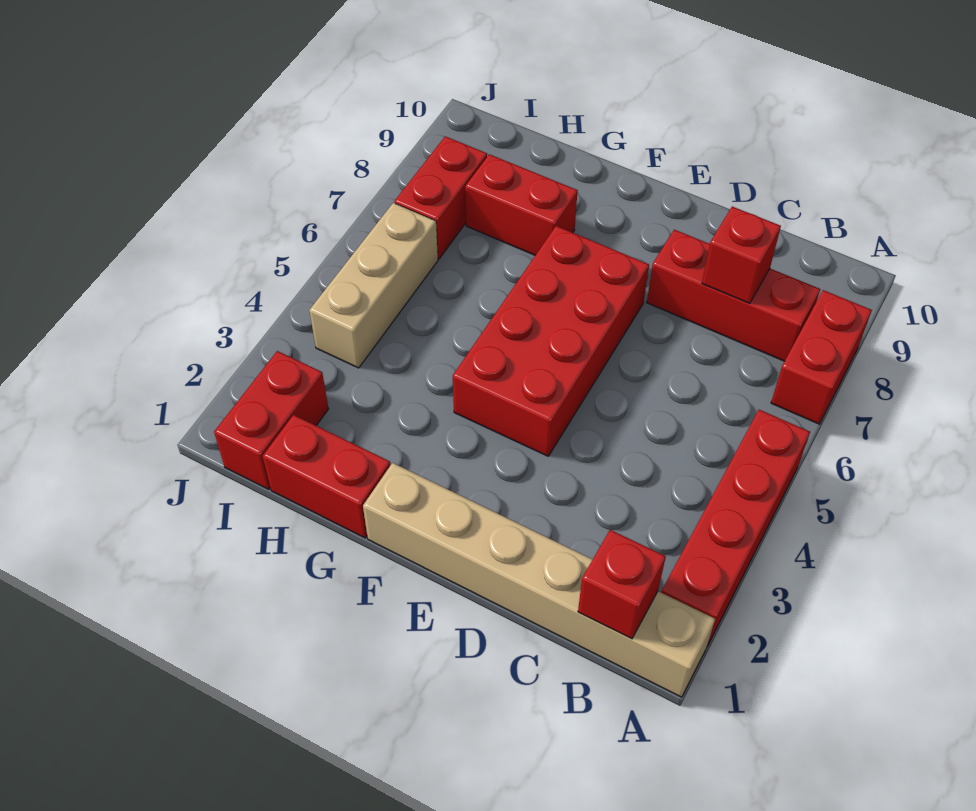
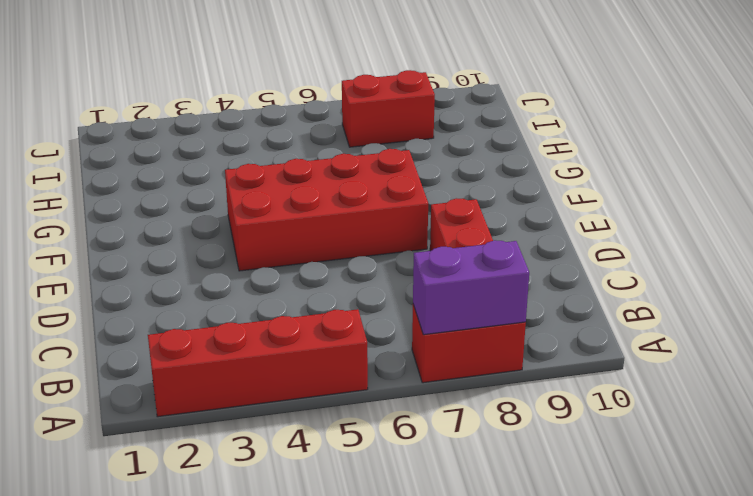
purple 1x2 brick [413,240,529,335] -> none
none -> tan 1x6 brick [363,463,715,697]
none -> red 1x2 brick [263,415,390,538]
none -> red 1x2 brick [465,154,578,255]

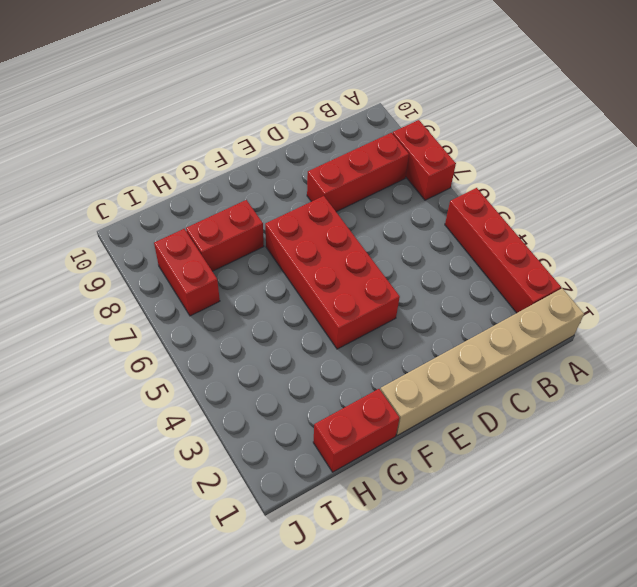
none -> red 1x2 brick [214,351,328,489]
none -> tan 1x3 brick [309,203,438,368]
none -> red 1x1 brick [578,530,666,639]

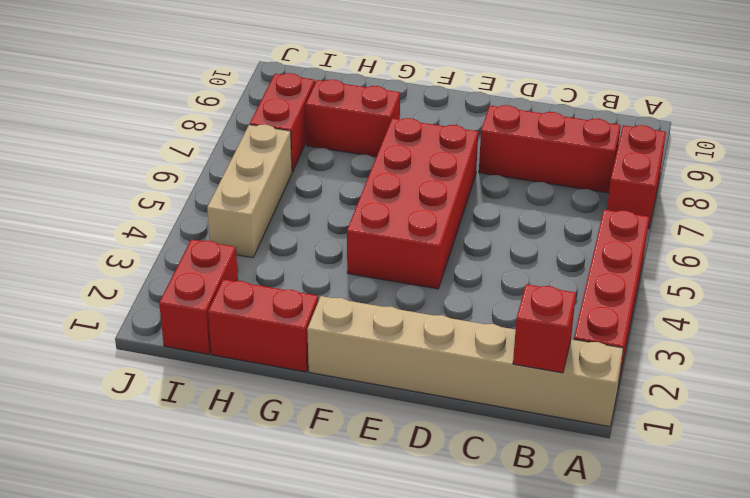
none -> red 1x1 brick [702,207,781,304]

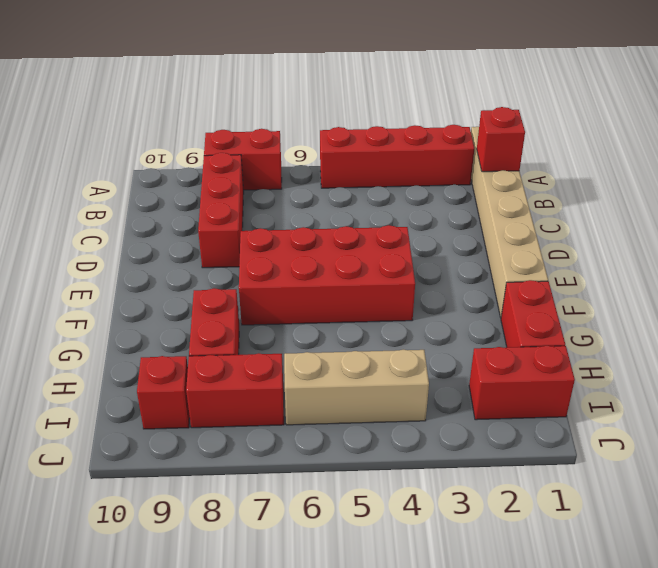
red 1x1 brick [137,356,190,429] -> red 1x1 brick moved to [702,207,781,304]

